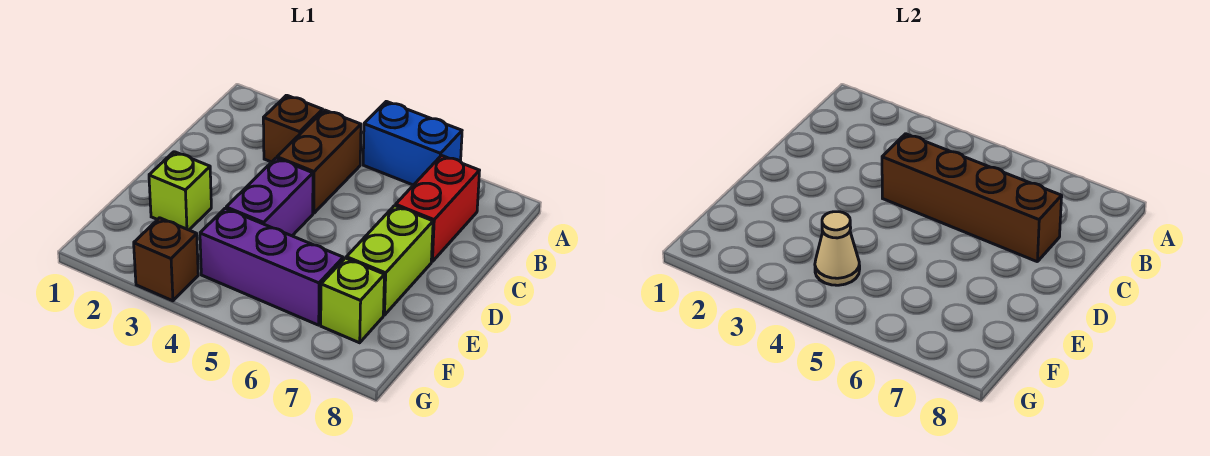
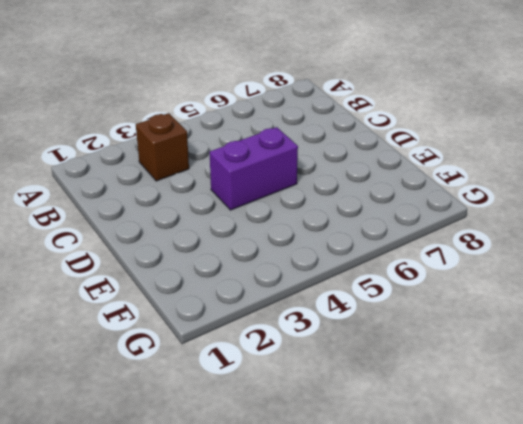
purple 1x2 brick [210,127,298,210] -> purple 1x2 brick turned to [226,158,313,236]
none -> blue 1x2 brick [363,101,462,185]
none -> brown 1x2 brick [277,110,361,213]
none -> red 1x2 brick [396,156,480,261]

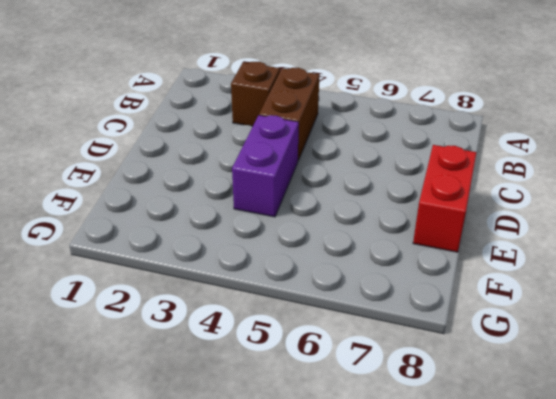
red 1x2 brick [413,145,477,252] -> red 1x2 brick moved to [396,156,480,261]
none -> blue 1x2 brick [363,101,462,185]
none -> lime 1x2 brick [346,206,433,315]
none -> lime 1x1 brick [149,152,211,230]

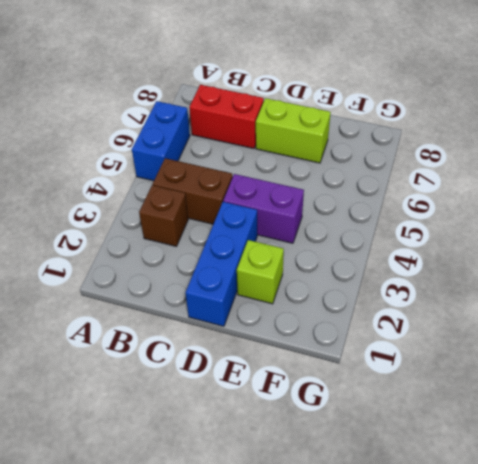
blue 1x3 brick [186,202,257,326] -> none
none -> purple 1x3 brick [200,208,343,325]
none -> lime 1x1 brick [321,258,384,343]
none -> brown 1x1 brick [134,218,198,301]

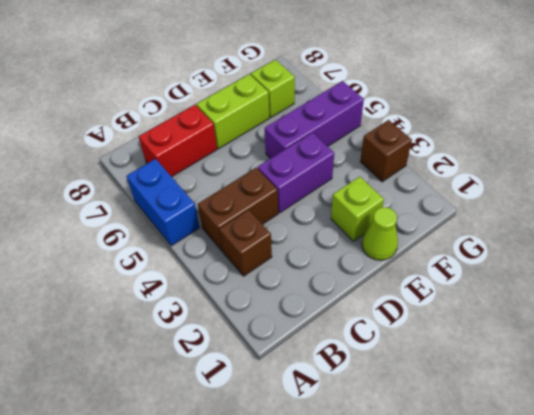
lime 1x1 cone [362,207,398,260] -> none
purple 1x3 brick [264,81,364,159] -> purple 1x3 brick turned to [200,208,343,325]
none -> brown 1x4 brick [882,134,1062,261]
none -> tan 1x1 cone [815,212,860,285]

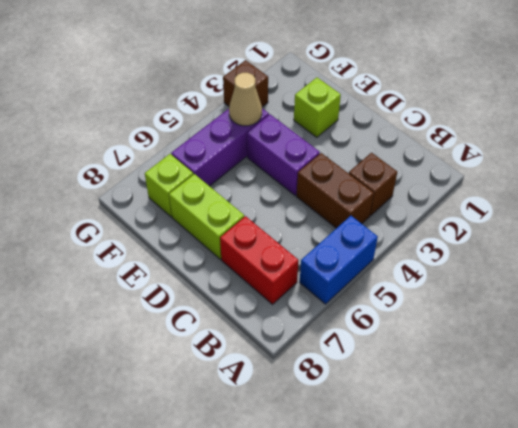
none -> brown 1x4 brick [882,134,1062,261]

